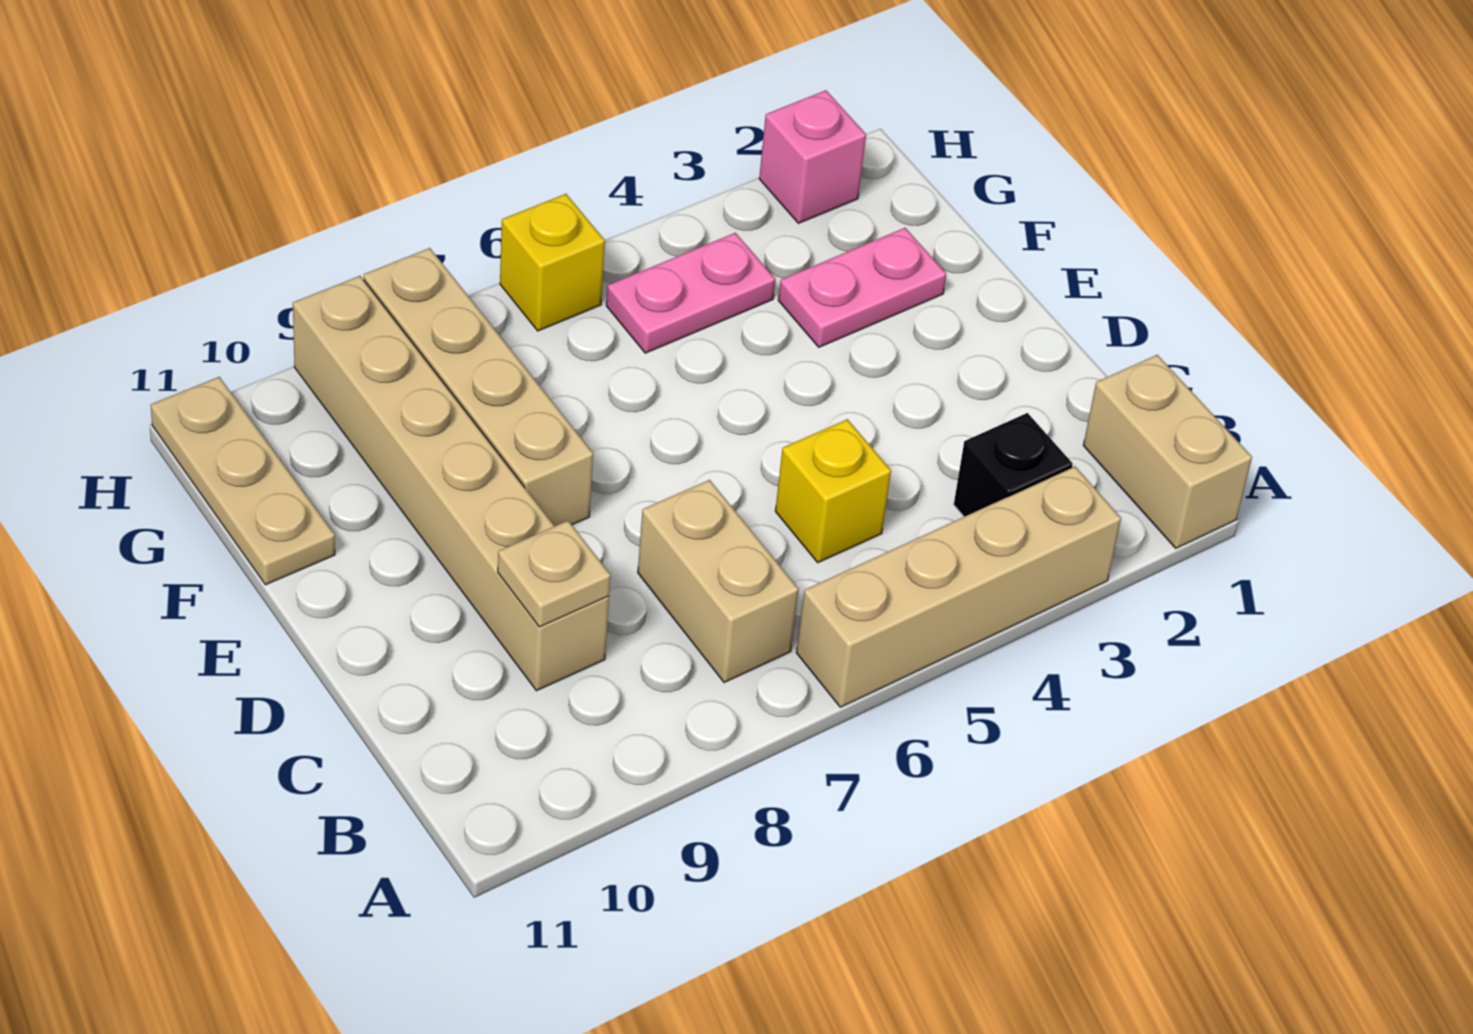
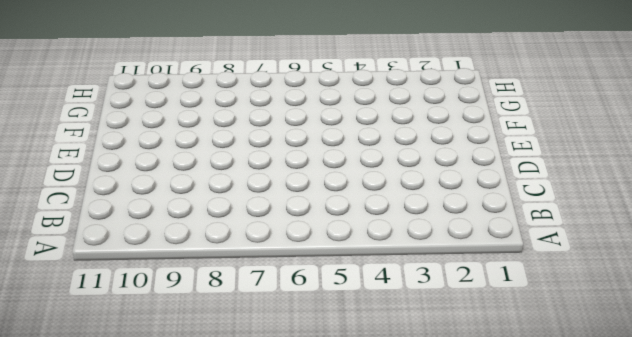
none -> tan 1x2 brick [1083,355,1252,548]
none -> tan 1x4 brick [796,466,1121,707]
none -> black 1x1 brick [954,413,1073,517]

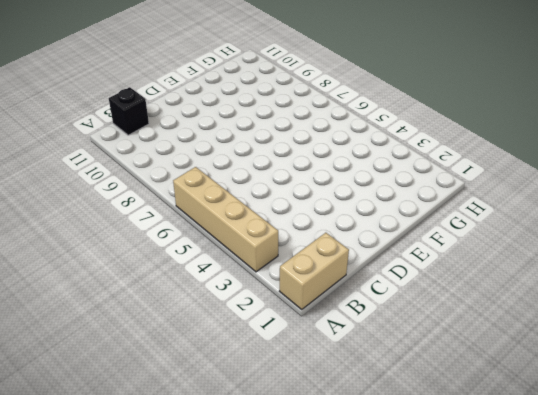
black 1x1 brick [109,87,149,135] -> black 1x1 brick moved to [954,413,1073,517]
none -> tan 1x2 brick [638,480,799,683]
none -> yellow 1x1 brick [775,419,891,563]
none -> tan 1x6 brick [293,276,609,691]

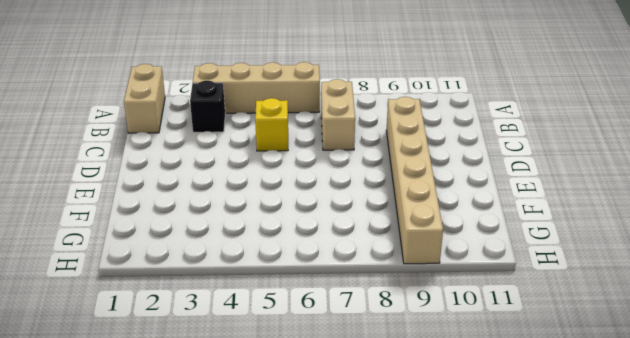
none -> tan 1x4 brick [364,248,593,526]
none -> pink 1x2 plate [778,228,946,347]
none -> tan 1x3 plate [151,377,335,585]

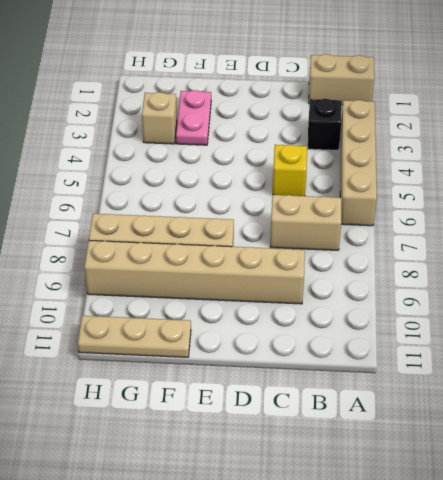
tan 1x1 brick [142,92,177,144] -> none
none -> pink 1x2 plate [606,233,775,353]
none -> pink 1x1 brick [759,90,866,223]
none -> yellow 1x1 brick [500,194,605,331]

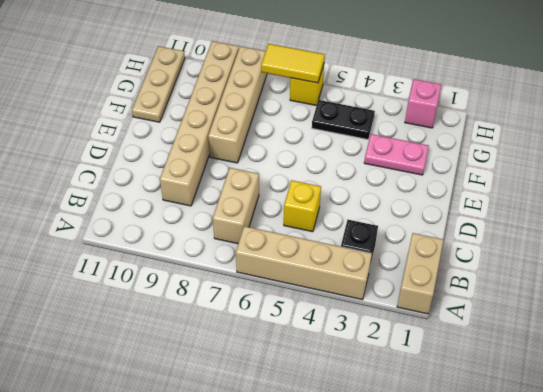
black 1x2 plate [312,100,375,139] -> pink 1x2 plate [606,233,775,353]
yellow 1x2 tile [261,44,325,83] -> none
none -> tan 1x1 plate [498,521,611,627]

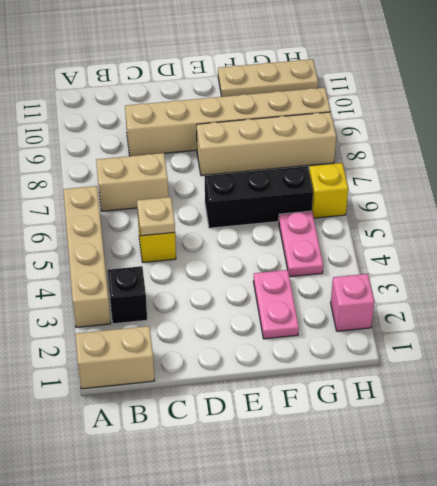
tan 1x1 plate [137,197,175,236] -> tan 1x1 plate moved to [498,521,611,627]
black 1x3 brick [205,166,313,228] -> none

